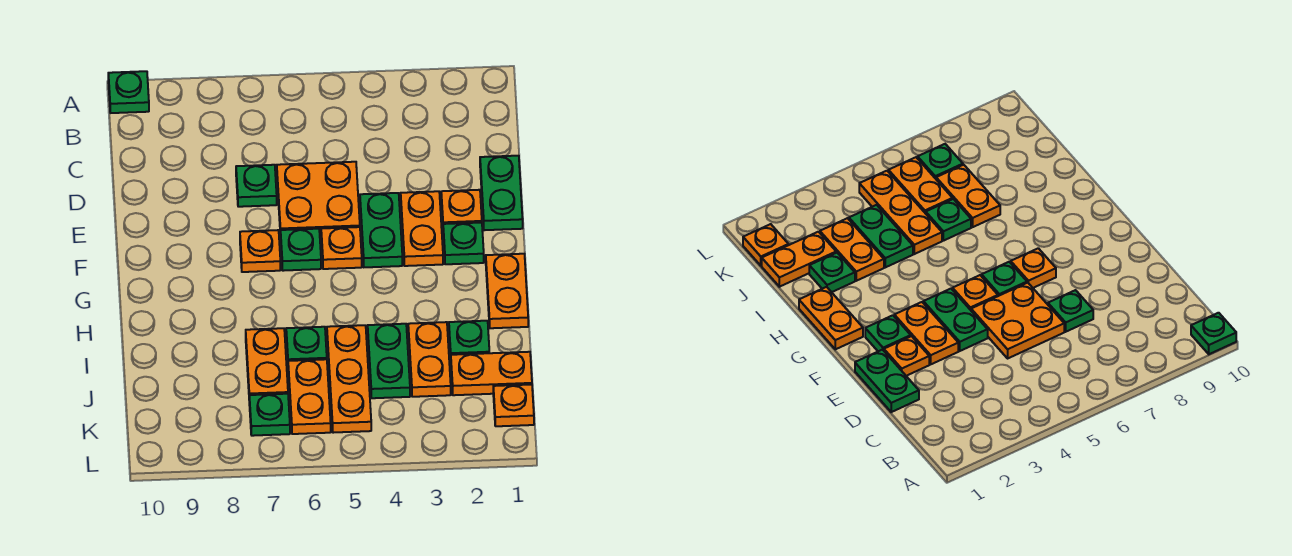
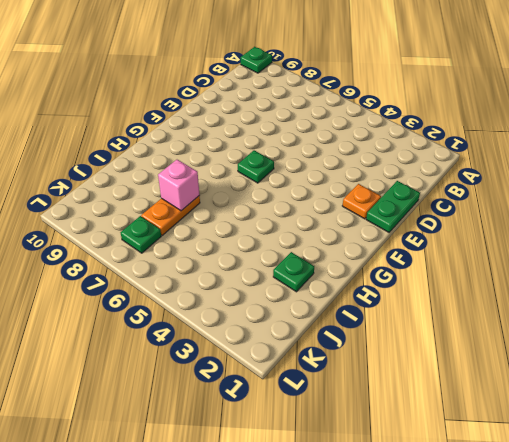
pink 1x1 brick [158,160,199,211] -> none
none -> orange 2x2 plate [277,162,360,238]
none -> green 1x1 plate [236,165,277,207]
none -> orange 1x2 plate [401,191,443,266]

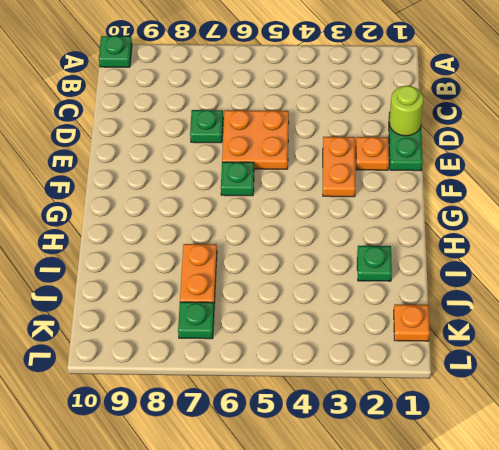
lime 1x1 round brick [389,86,423,136] -> none
none -> green 1x2 plate [360,193,402,267]
none -> green 1x1 plate [443,222,484,264]
none -> orange 1x1 plate [321,227,362,269]

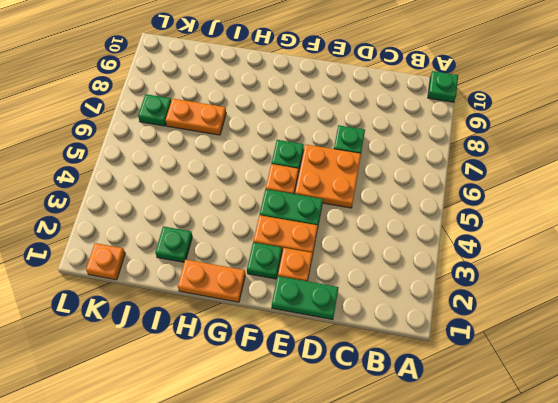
none -> orange 1x1 plate [240,230,280,272]
none -> orange 1x2 plate [408,322,451,397]
none -> green 1x2 plate [368,324,410,398]

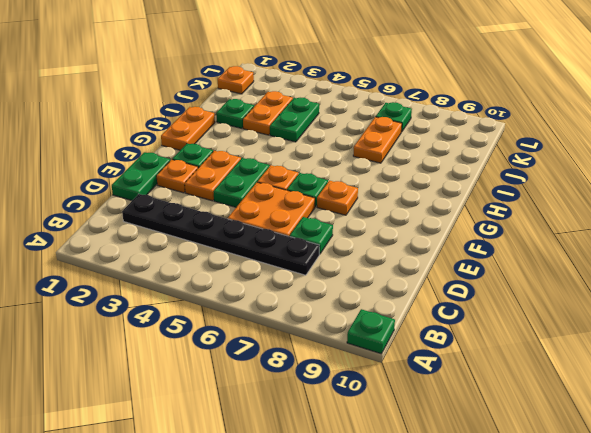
black 1x6 plate [122,194,319,275] -> none
none -> orange 1x3 plate [327,325,371,433]
none -> green 1x1 plate [286,327,327,361]
none -> orange 1x2 plate [451,352,532,395]

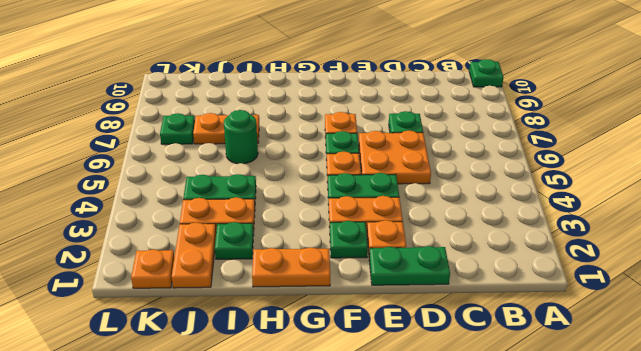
green 1x1 round brick [224,110,258,164] -> green 1x1 plate [286,327,327,361]
none -> orange 1x3 plate [327,325,371,433]
none -> orange 1x2 plate [288,359,331,434]

